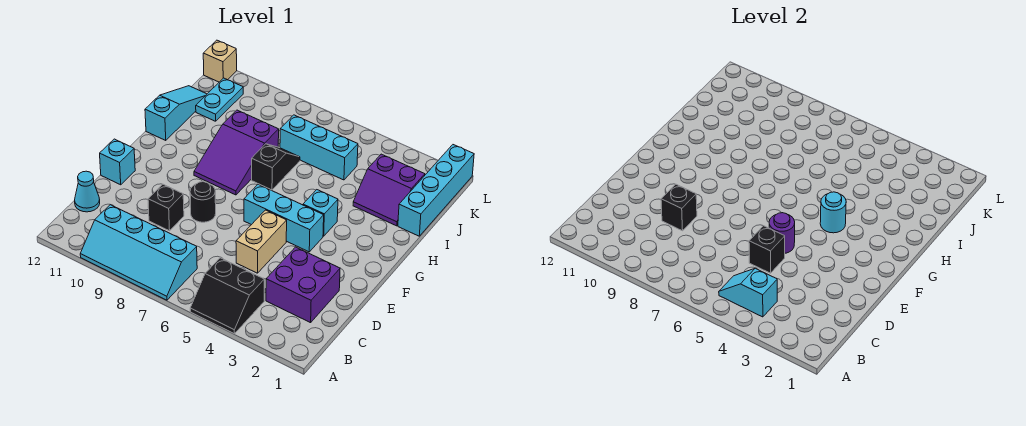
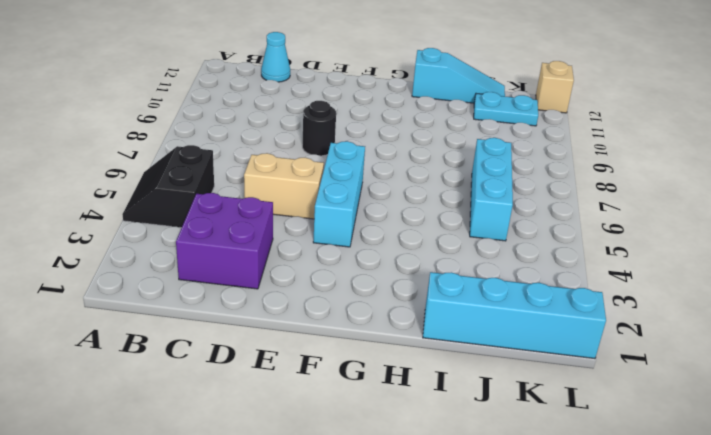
none -> cyan 2x4 slope [80,205,197,300]
none -> black 1x1 brick [148,184,184,231]
none -> cyan 1x1 brick [100,139,135,185]

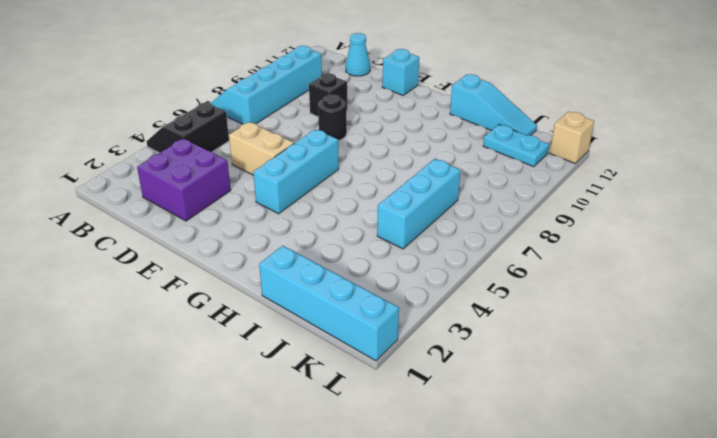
none -> cyan 1x1 brick [303,190,338,236]
none -> purple 2x3 slope [194,110,279,195]
none -> black 1x2 slope [252,144,300,190]

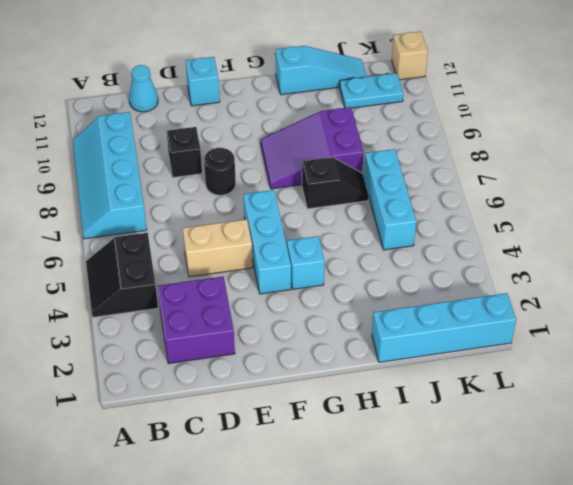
none -> purple 2x2 slope [353,154,425,226]
none -> cyan 1x2 slope [719,268,777,317]
none -> black 1x1 brick [749,226,785,273]

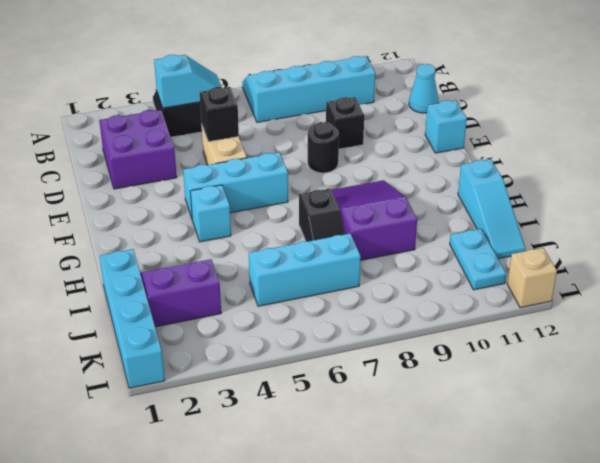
none -> black 1x1 brick [661,184,697,231]
none -> purple 1x1 round brick [769,213,795,253]
none -> cyan 1x1 round brick [820,192,846,233]

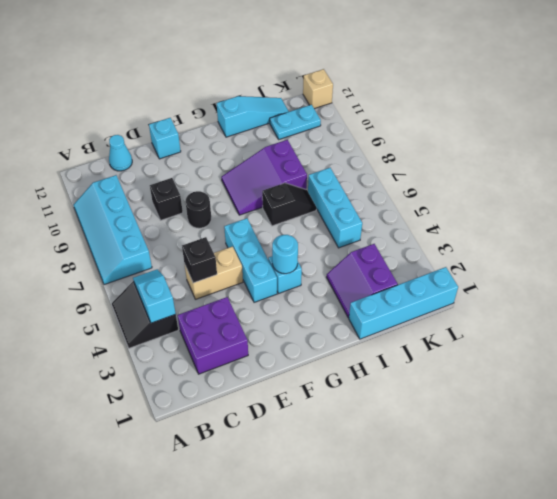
none -> black 1x1 brick [661,184,697,231]
none -> purple 1x1 round brick [769,213,795,253]

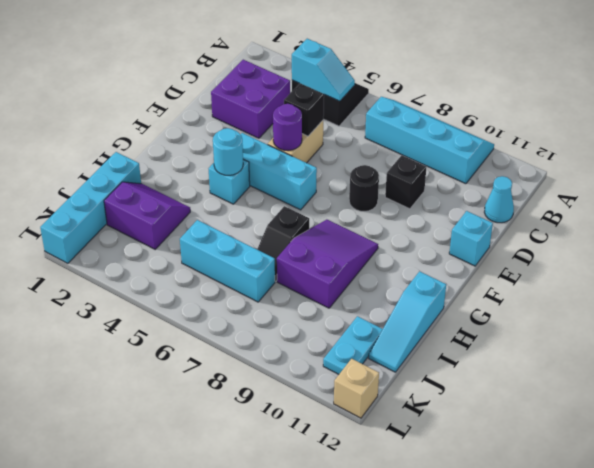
none -> black 1x1 brick [661,184,697,231]

